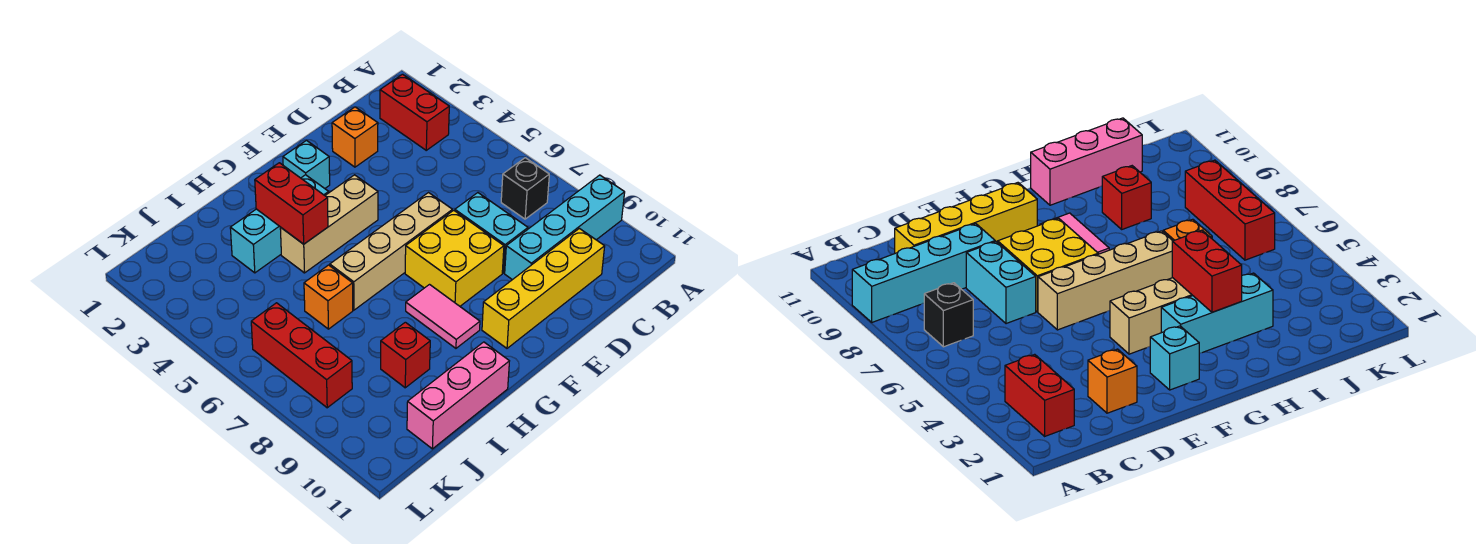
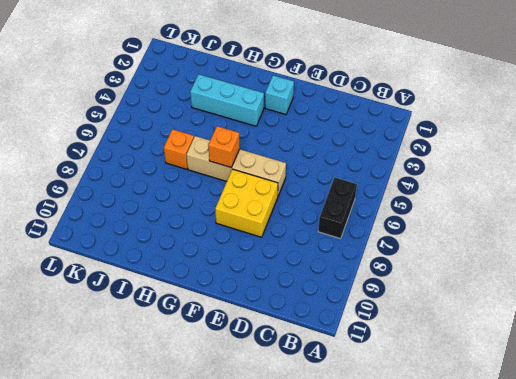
black 1x2 brick [318,178,357,239] -> black 1x1 brick [501,158,549,219]
orange 1x1 brick [208,126,240,168] -> orange 1x1 brick moved to [332,107,378,167]
none -> cyan 1x4 brick [505,175,625,280]
none -> red 1x2 brick [380,74,449,150]
none -> yellow 1x4 brick [482,228,605,348]

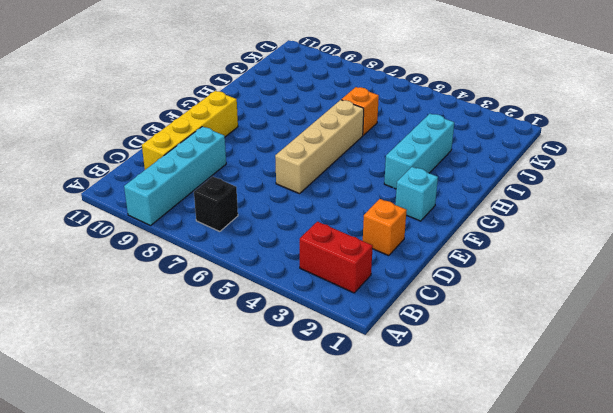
none -> cyan 1x2 brick [455,193,528,273]
none -> yellow 2x2 brick [405,210,504,306]
none -> tan 1x3 brick [280,175,378,273]

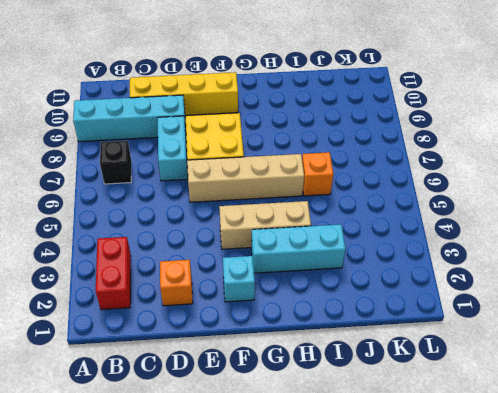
none -> pink 1x2 tile [406,285,480,348]
none -> pink 1x3 brick [407,342,509,449]
none -> red 1x1 brick [381,322,430,388]

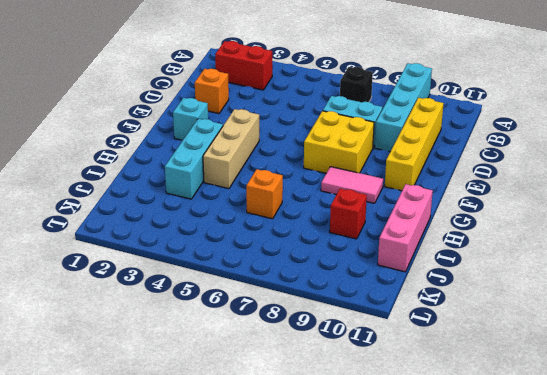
none -> tan 1x4 brick [330,193,452,310]
none -> red 1x3 brick [251,303,352,408]
none -> red 1x2 brick [255,163,328,244]

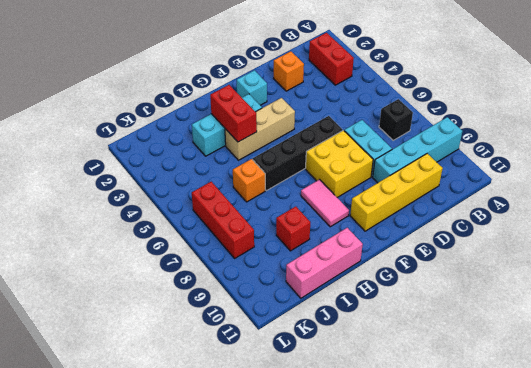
black 1x4 brick [253,116,343,191] -> tan 1x4 brick [330,193,452,310]

